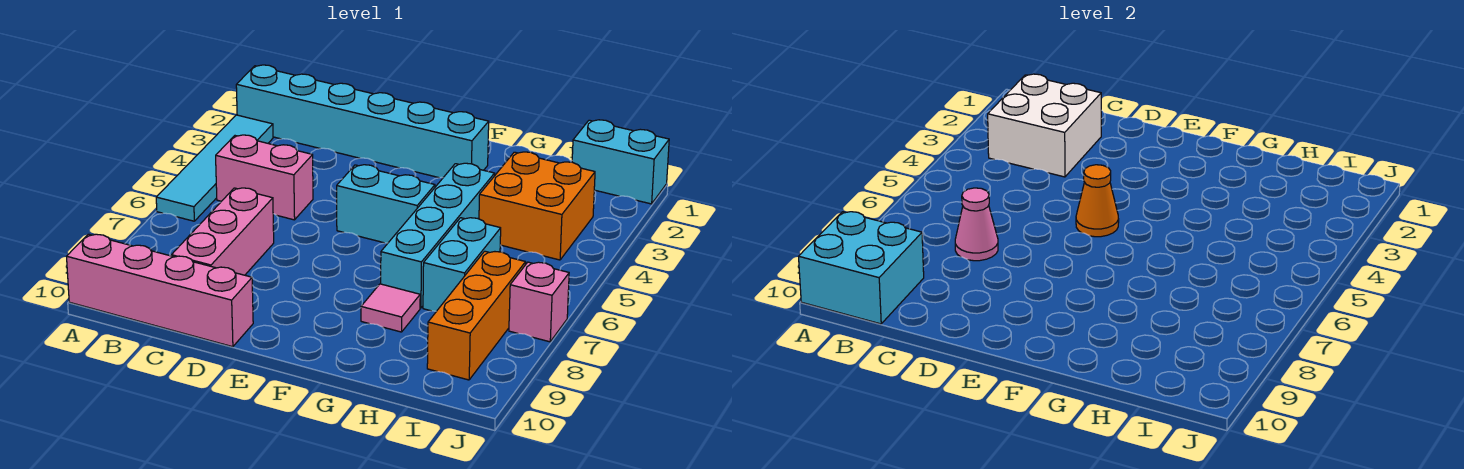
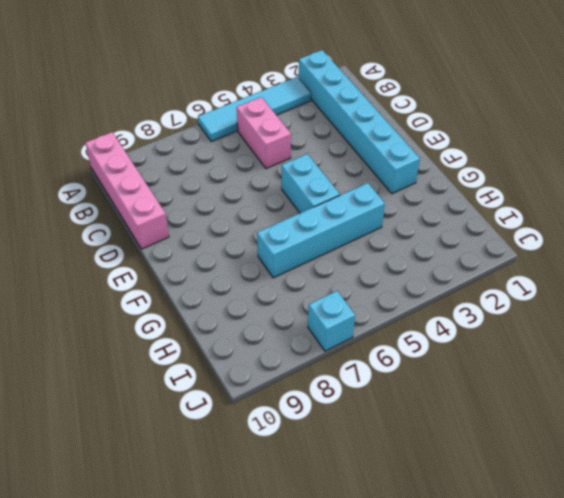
cyan 1x1 brick [308,291,355,351] -> pink 1x1 brick [509,262,569,342]
none -> pink 1x3 brick [171,188,274,275]
none -> pink 1x1 tile [361,284,420,332]
none -> orange 2x2 brick [479,152,595,260]

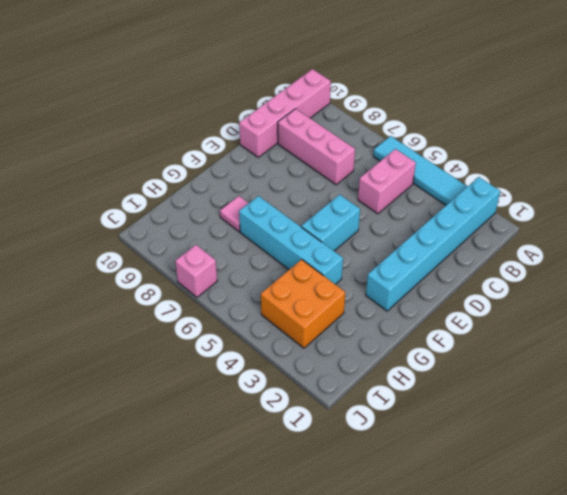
none -> cyan 1x2 brick [423,218,501,311]
none -> cyan 1x2 brick [572,120,669,204]
none -> orange 1x3 brick [427,251,526,380]

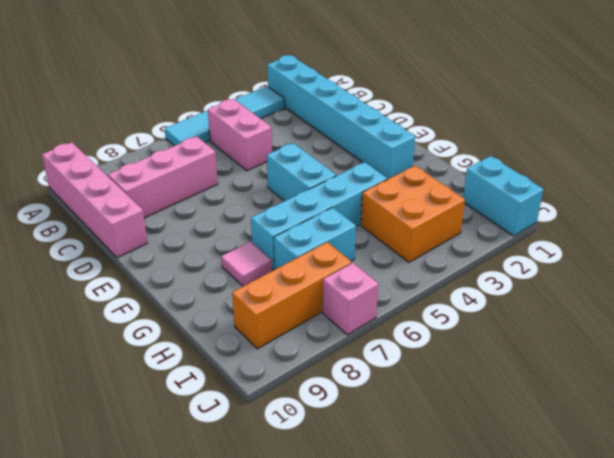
none -> cyan 2x2 brick [799,212,924,324]
none -> white 2x2 brick [988,74,1101,177]
none -> pink 1x1 cone [955,188,998,261]

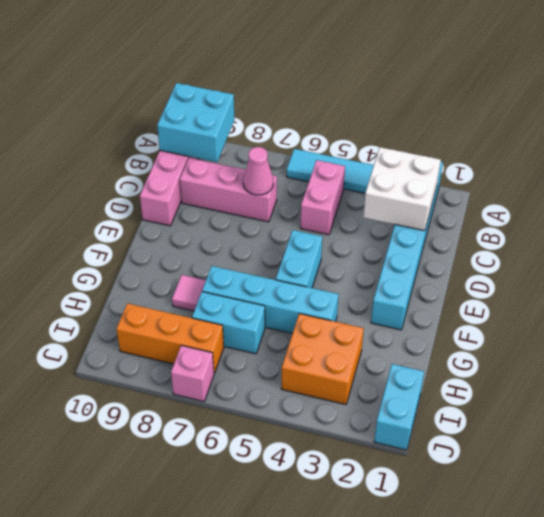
none -> orange 1x1 cone [1076,165,1119,237]

